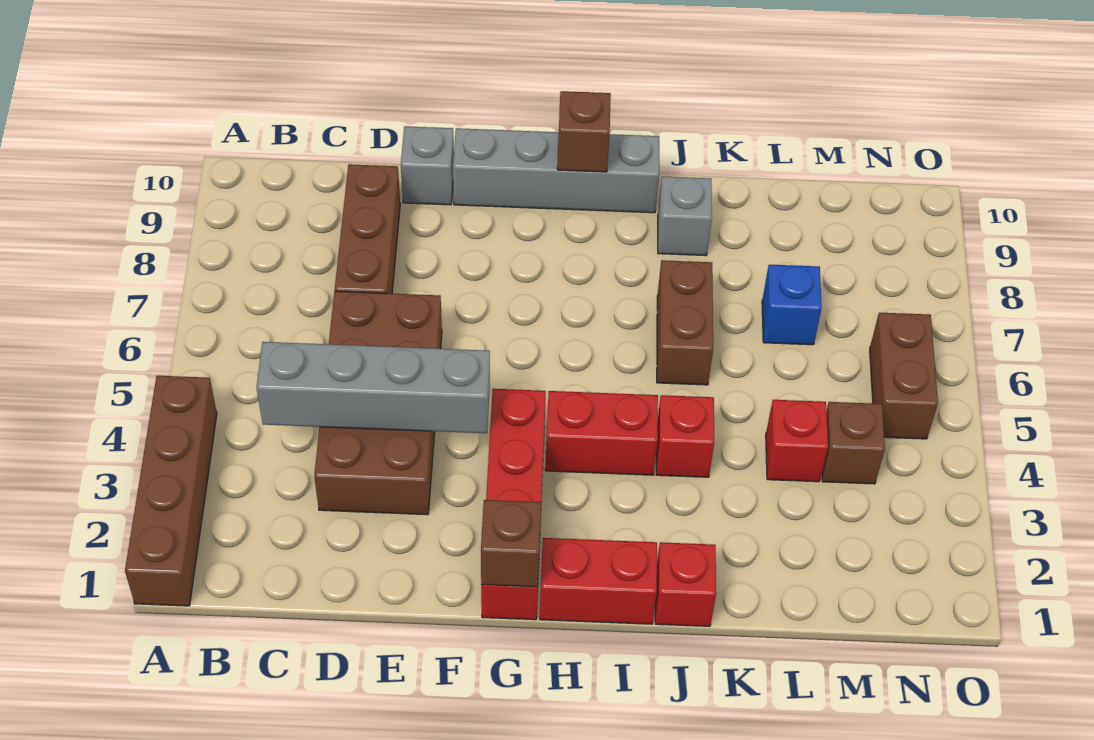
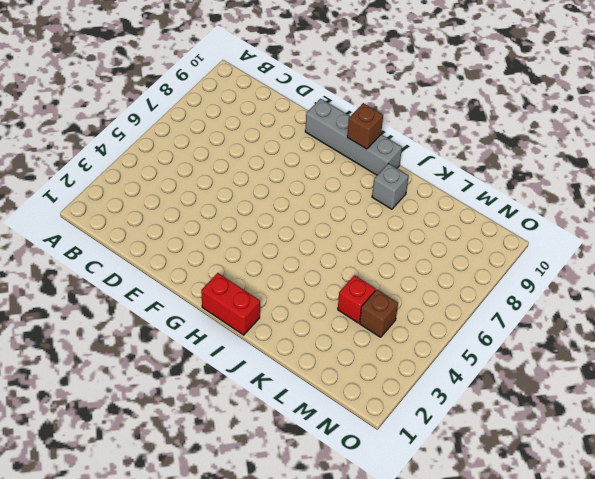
none -> brown 1x4 brick [125,376,217,606]
none -> brown 2x4 brick [314,291,442,515]
none -> brown 1x3 brick [335,164,400,294]

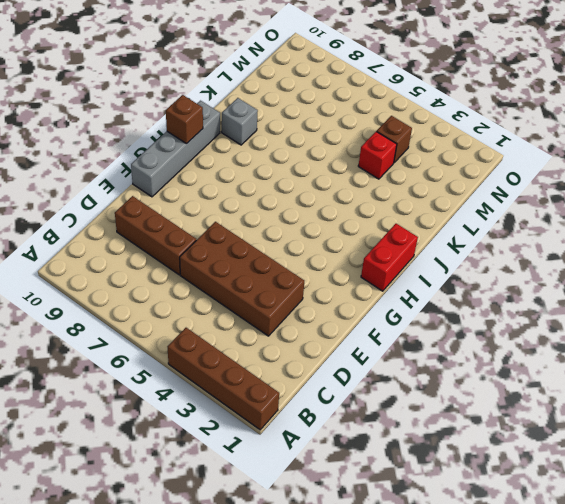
none -> grey 1x1 brick [401,126,454,205]
none -> red 1x4 brick [481,389,546,620]
none -> red 1x2 brick [545,391,658,475]

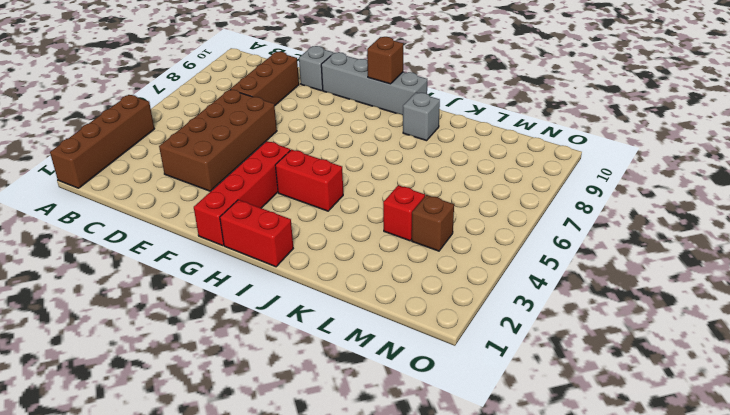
none -> red 1x1 brick [655,542,716,626]
none -> red 1x1 brick [656,395,714,477]
none -> brown 1x2 brick [657,260,713,385]

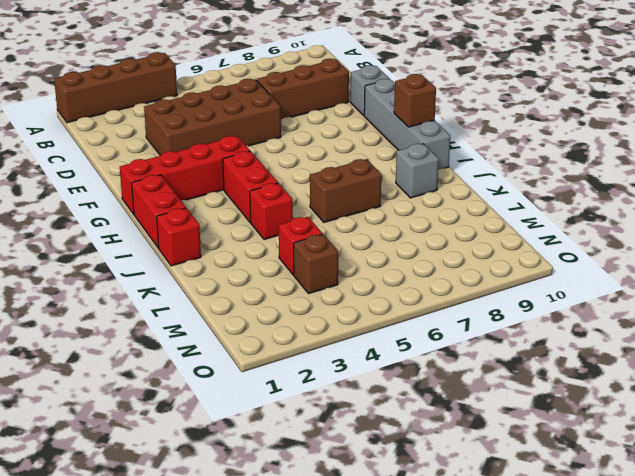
none -> blue 1x1 brick [762,265,822,345]
none -> brown 1x2 brick [870,313,938,439]
none -> grey 1x4 brick [256,342,490,433]

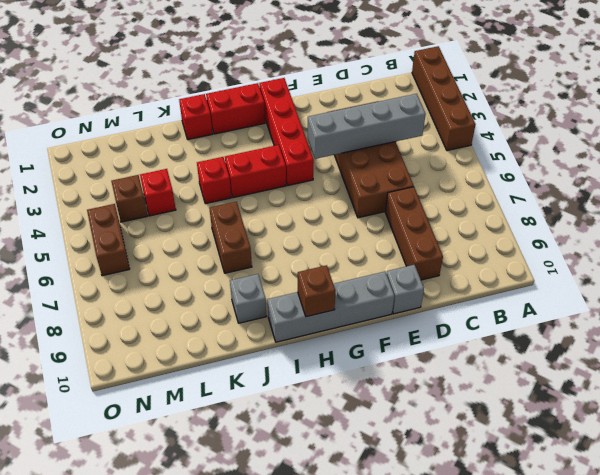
none -> blue 1x1 brick [762,265,822,345]
none -> brown 1x1 brick [481,500,541,587]

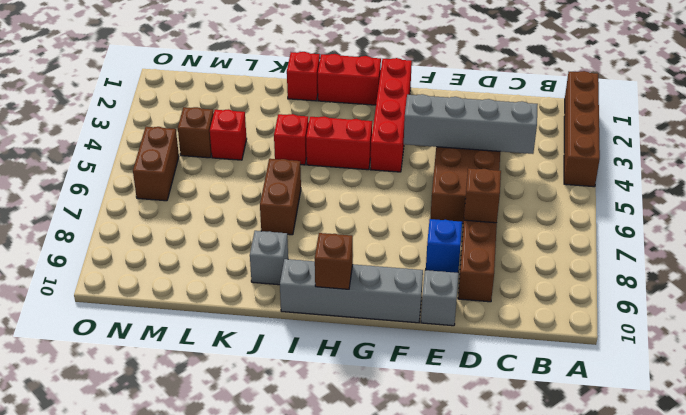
brown 1x1 brick [464,168,501,223] -> brown 1x1 brick moved to [481,500,541,587]
blue 1x1 brick [426,219,462,273] -> blue 1x1 brick moved to [762,265,822,345]

